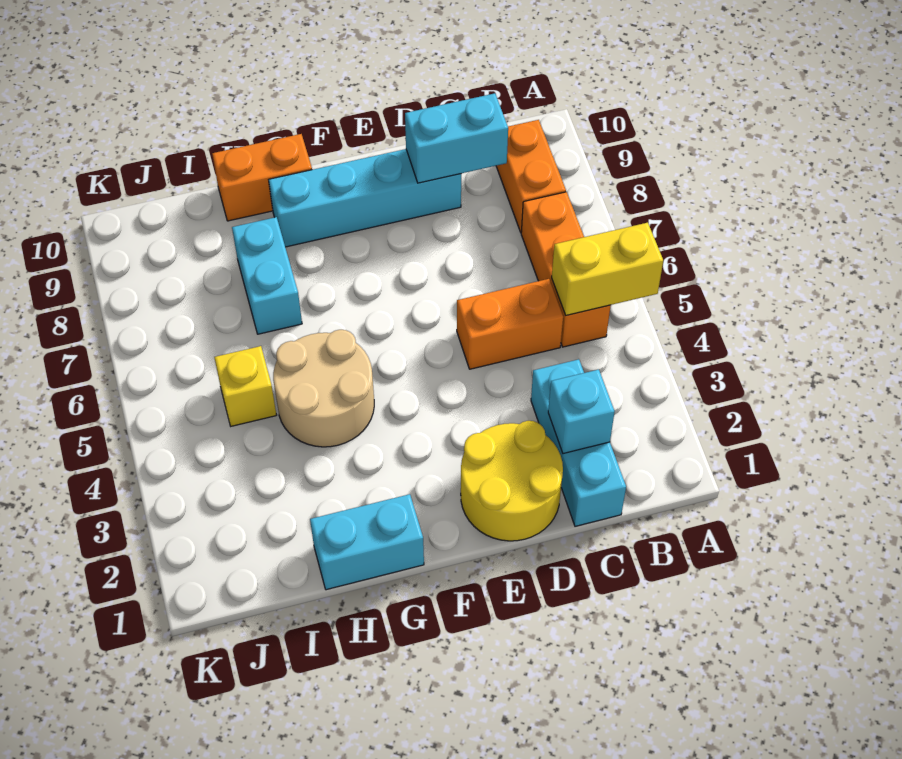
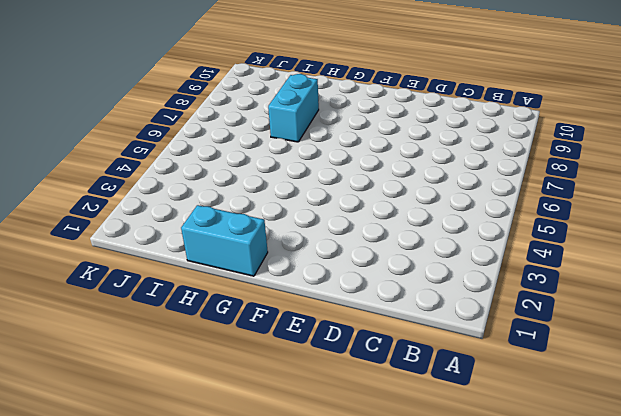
none -> orange 1x3 brick [521,192,611,347]
none -> orange 1x2 brick [496,120,566,232]
none -> cyan 1x3 brick [531,359,626,526]

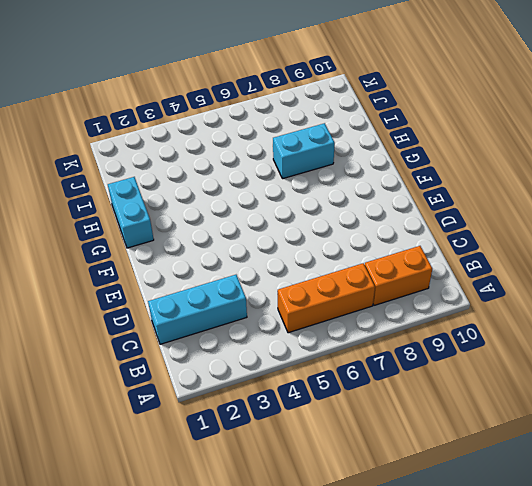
none -> orange 1x2 brick [457,279,563,369]
none -> yellow 2x2 round brick [461,421,563,541]
none -> cyan 1x4 brick [269,149,461,247]

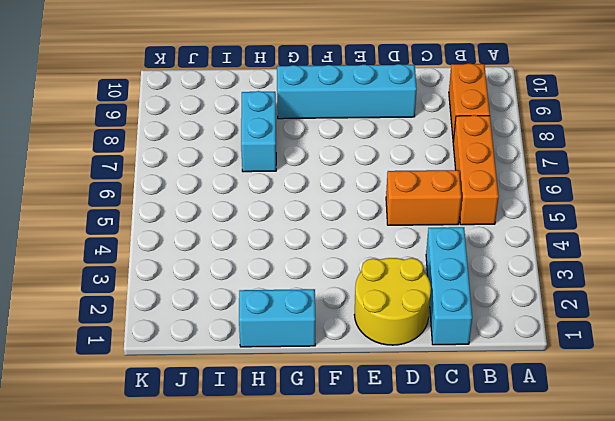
none -> tan 2x2 round brick [273,330,374,447]
none -> orange 1x2 brick [212,134,312,221]
none -> yellow 1x1 brick [214,346,276,426]

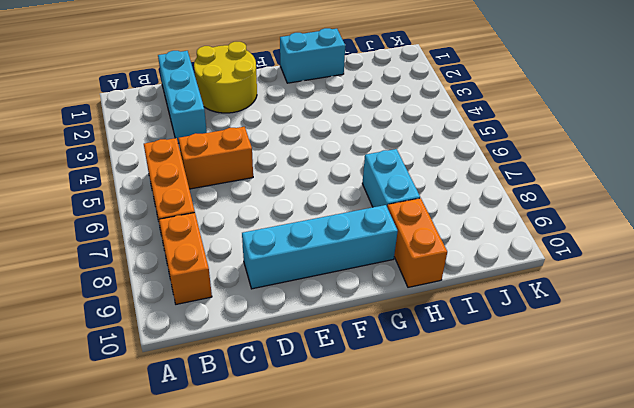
orange 1x2 brick [387,198,447,287] -> orange 1x2 brick turned to [212,134,312,221]
none -> tan 2x2 round brick [273,330,374,447]
none -> yellow 1x1 brick [214,346,276,426]
none -> yellow 1x2 brick [552,223,663,315]

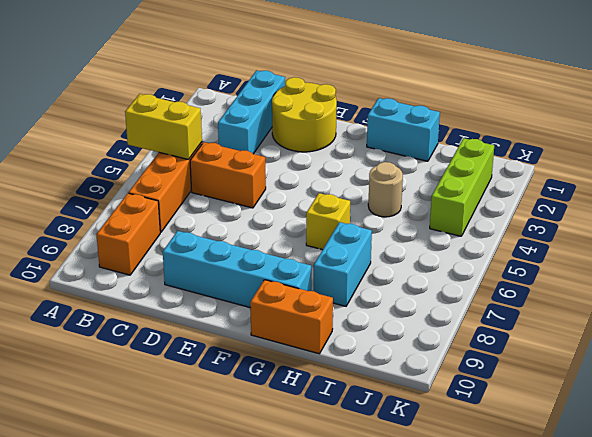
yellow 1x1 brick [306,193,350,250] -> yellow 1x1 brick moved to [214,346,276,426]
tan 1x1 round brick [368,162,403,217] -> tan 2x2 round brick [273,330,374,447]
lime 1x3 brick [430,138,494,236] -> none
none -> cyan 1x1 brick [548,369,615,454]
none -> cyan 1x2 brick [405,93,508,183]

